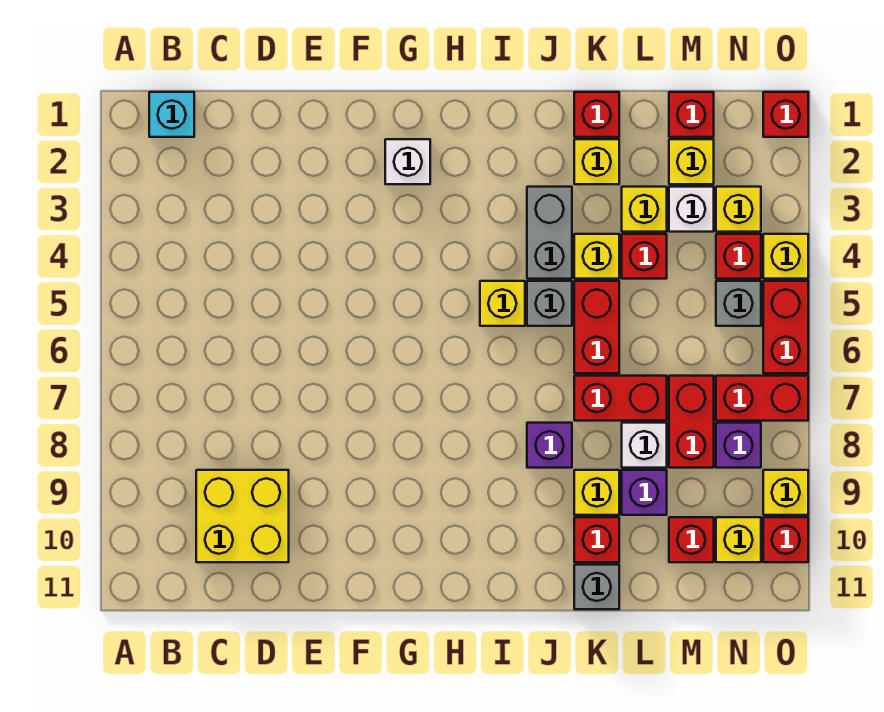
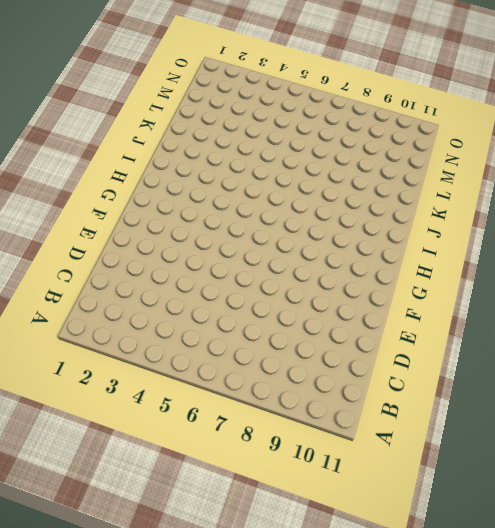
none -> cyan 1x1 brick [149,92,194,137]
none -> yellow 2x2 brick [196,470,289,562]
none -> white 1x1 brick [385,139,430,184]
none -> yellow 1x1 brick [480,281,525,326]

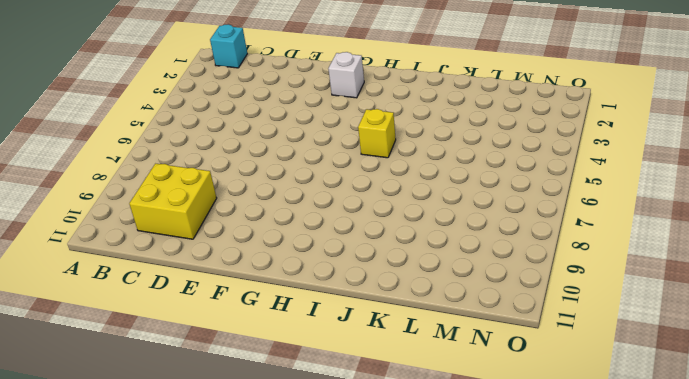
none -> grey 1x2 brick [527,187,572,279]
none -> grey 1x1 brick [527,281,572,326]
none -> purple 1x1 brick [527,423,572,468]
none -> red 1x1 brick [574,92,619,137]

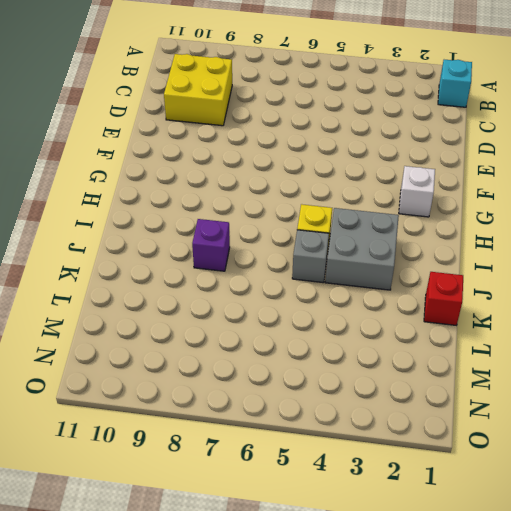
grey 2x2 brick [325,208,399,290] -> grey 1x2 brick [527,187,572,279]
none -> yellow 1x1 brick [574,139,619,184]
none -> yellow 1x1 brick [574,234,619,279]
none -> red 1x2 brick [574,281,619,373]
none -> red 1x2 brick [574,376,667,421]

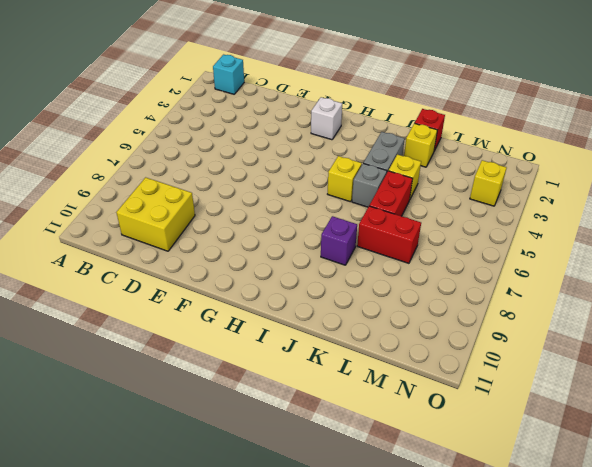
none -> yellow 1x1 brick [574,470,619,515]
none -> red 1x1 brick [574,517,619,562]
none -> grey 1x1 brick [574,565,619,609]
none -> yellow 1x1 brick [622,187,667,232]

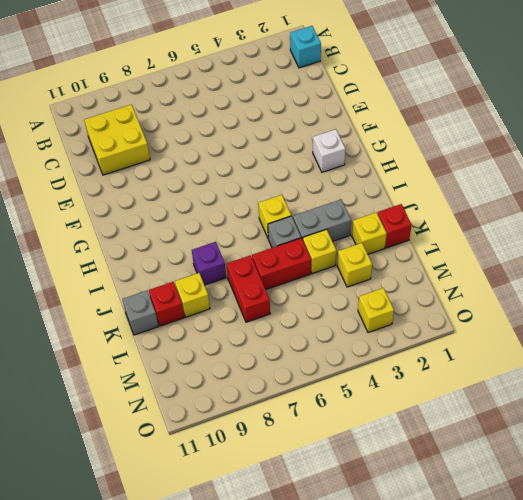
none -> red 1x1 brick [622,234,667,279]
none -> white 1x1 brick [622,423,667,468]
none -> purple 1x1 brick [622,470,667,515]
none -> red 1x1 brick [669,92,714,137]

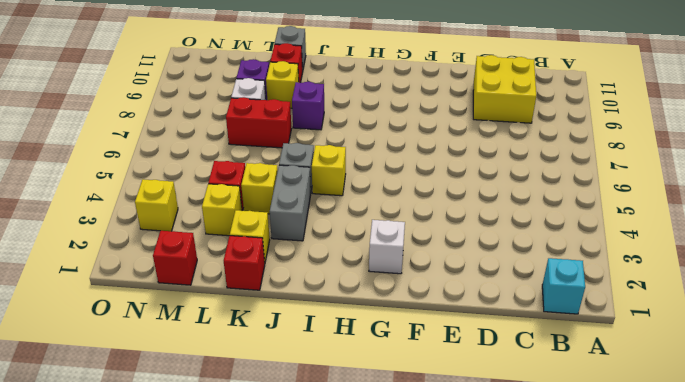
none -> red 1x2 brick [574,281,619,373]
none -> yellow 1x1 brick [669,139,714,184]
none -> white 1x1 brick [669,187,714,232]
none -> red 1x2 brick [669,376,714,468]

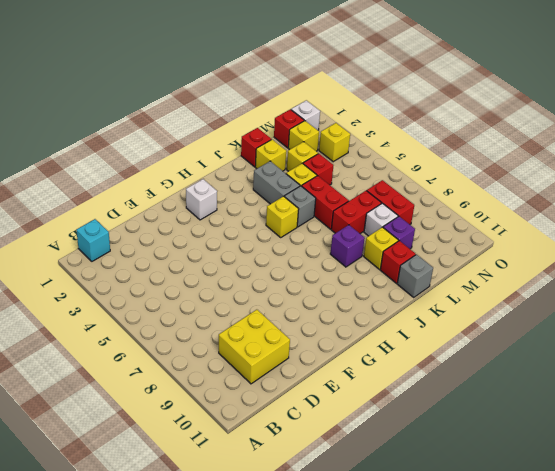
white 1x1 brick [291,100,320,130] -> white 1x1 brick moved to [669,187,714,232]
none -> red 1x1 brick [669,517,714,562]
none -> red 1x1 brick [716,234,761,279]
none -> grey 1x1 brick [716,281,761,326]
none -> red 1x2 brick [716,376,808,421]

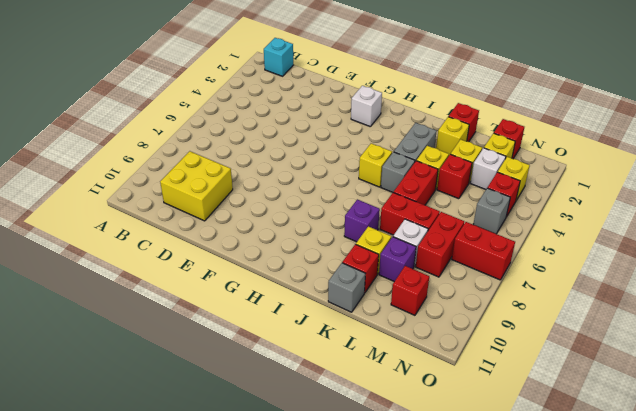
none -> purple 1x1 brick [716,423,761,468]
none -> yellow 1x1 brick [716,517,761,562]
none -> red 1x1 brick [763,92,808,137]
none -> yellow 1x1 brick [763,234,808,279]

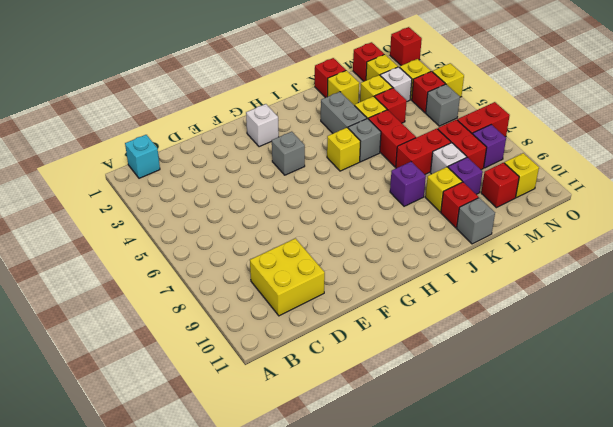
grey 1x1 brick [272,132,305,175] -> none
none -> red 1x2 brick [763,281,808,373]
none -> yellow 1x1 brick [763,470,808,515]
none -> red 1x1 brick [763,517,808,562]

